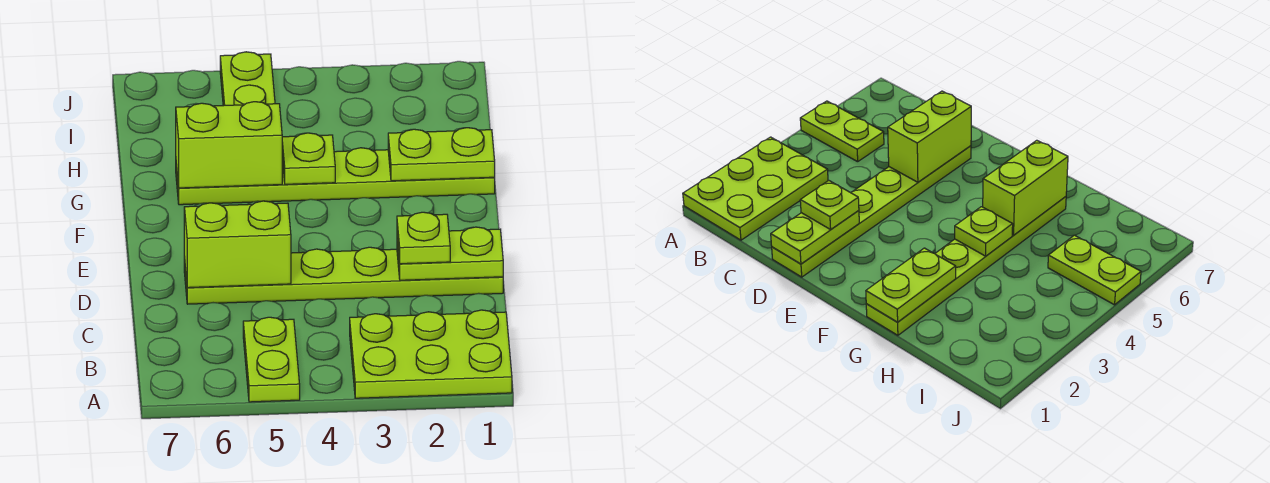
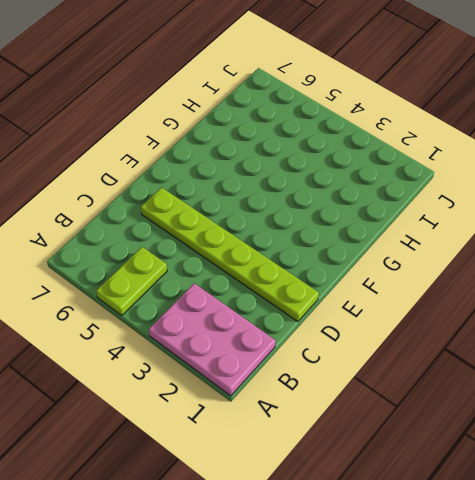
pink 2x3 plate [149,283,275,396] -> lime 2x3 plate [350,310,512,398]
none -> lime 1x6 plate [176,148,495,205]
none -> lime 1x2 plate [220,52,275,106]

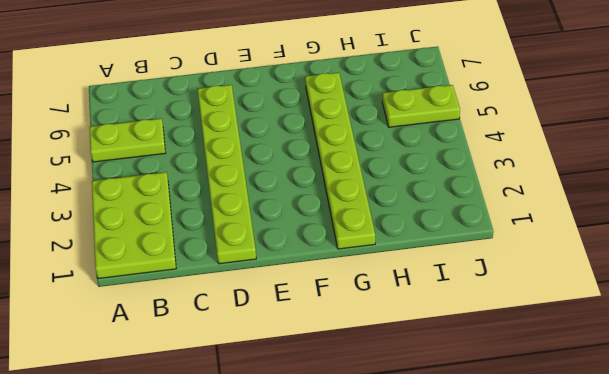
none -> lime 1x2 plate [397,227,503,280]
none -> lime 1x2 brick [184,201,291,288]

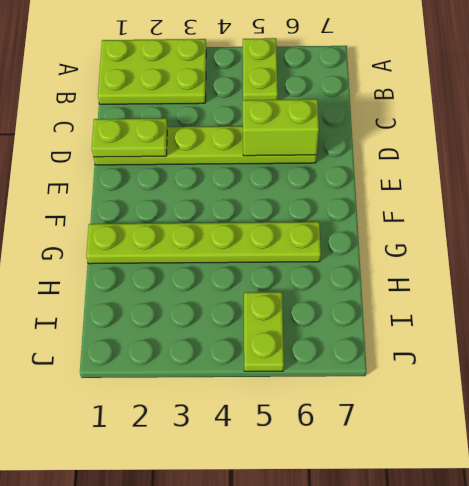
none -> lime 1x2 plate [388,128,495,181]
none -> lime 1x1 plate [282,133,335,184]

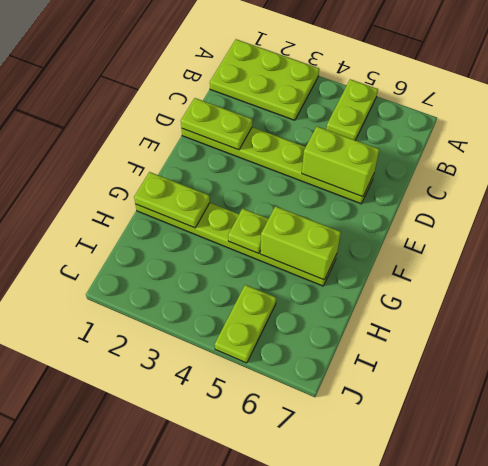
none -> lime 1x1 plate [397,212,450,264]

